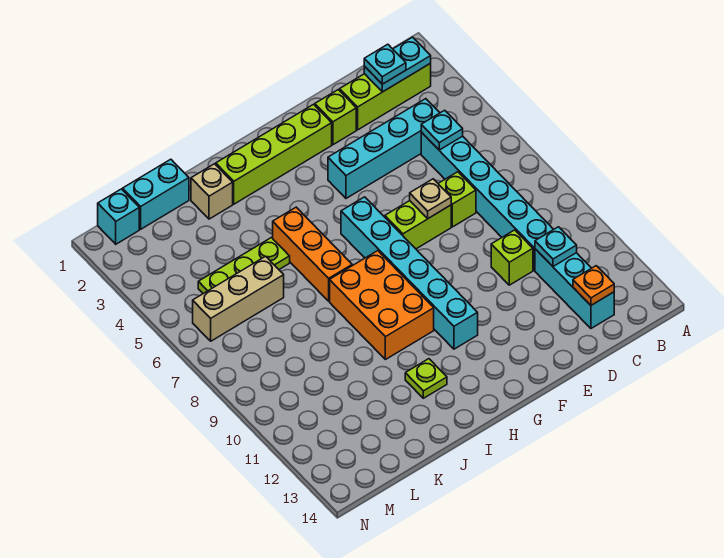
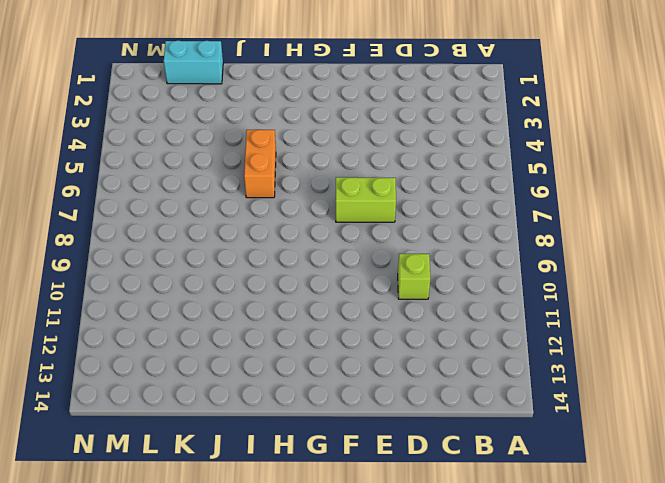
orange 1x2 brick [244,130,276,198] -> orange 1x3 brick [273,207,352,301]
none -> lime 1x3 brick [340,63,431,130]
none -> cyan 1x4 brick [328,99,440,198]
none -> cyan 1x6 brick [421,132,554,270]

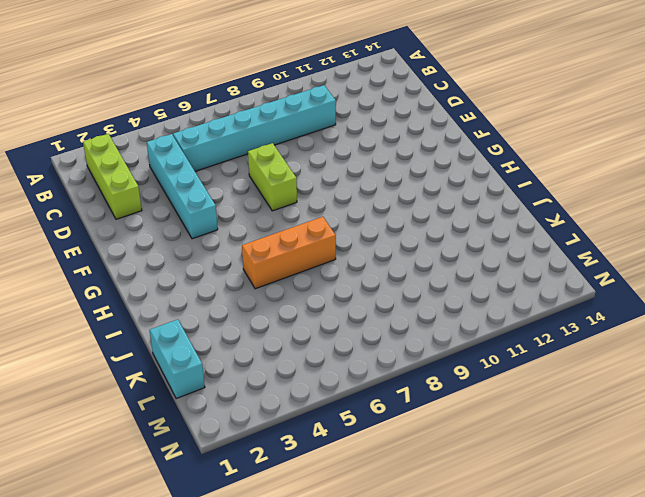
none -> cyan 1x3 brick [535,249,614,328]
none -> lime 1x1 brick [438,172,476,227]
none -> lime 1x1 brick [491,230,533,285]

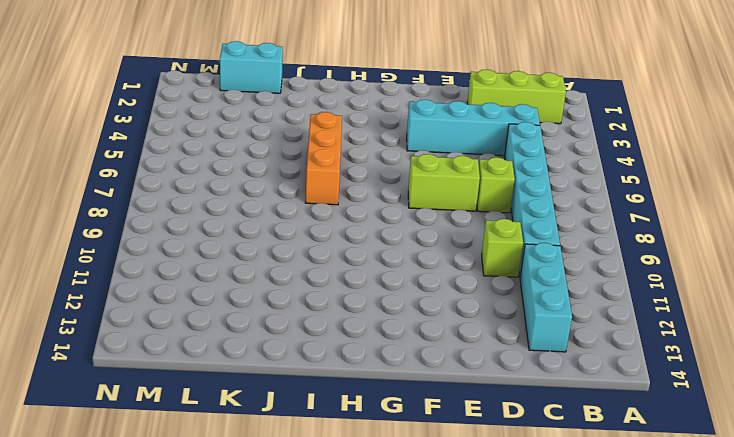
none -> lime 1x1 brick [315,90,356,145]
none -> lime 1x4 brick [216,104,332,204]
none -> cyan 1x6 brick [341,197,478,349]

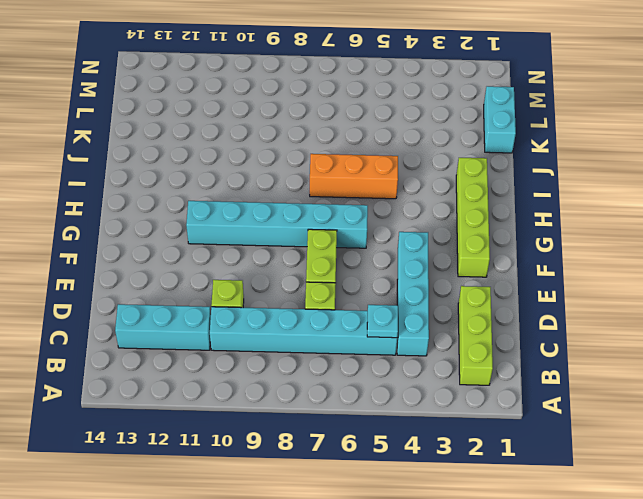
none -> lime 1x1 brick [315,90,356,145]
none -> orange 2x3 brick [330,251,434,360]
none -> lime 1x1 plate [405,359,447,398]

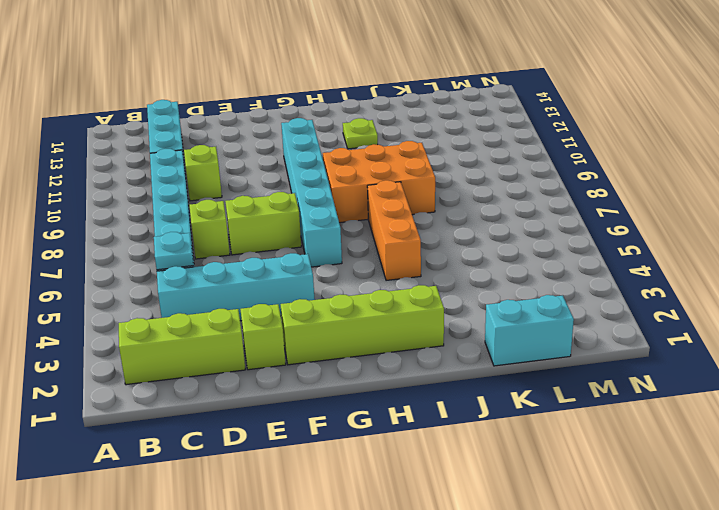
orange 2x3 brick [323,141,435,223] -> orange 2x3 brick turned to [330,251,434,360]
none -> tan 1x1 brick [191,164,233,219]
none -> lime 1x3 plate [198,238,290,294]
none -> tan 1x3 brick [193,256,284,341]

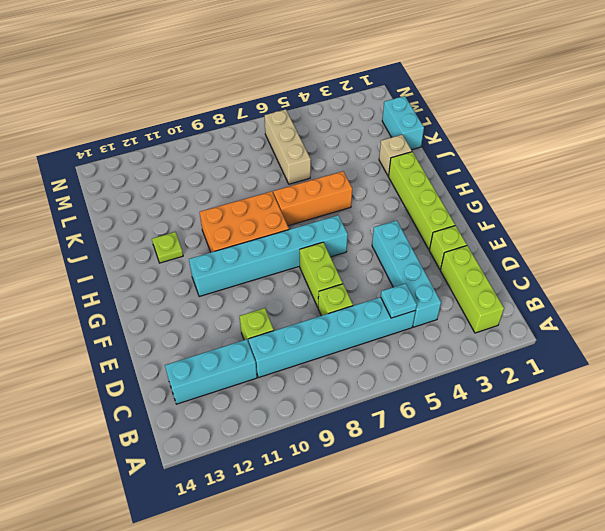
none -> lime 1x3 plate [198,238,290,294]
none -> cyan 1x1 brick [98,189,139,244]
none -> cyan 1x2 plate [364,37,431,92]

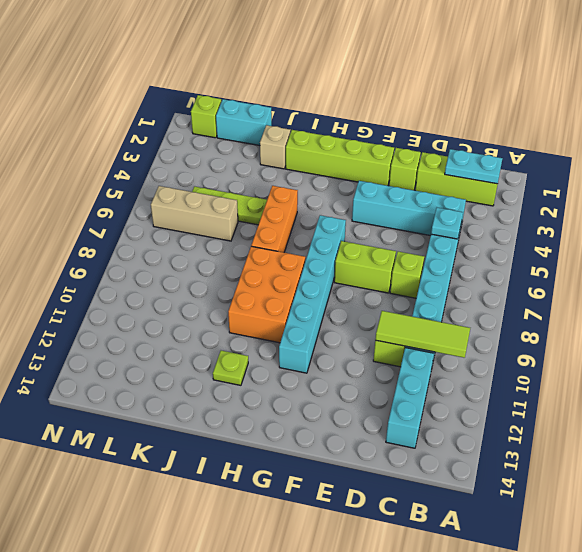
lime 1x3 tile [375,311,470,358] -> none
lime 1x1 brick [191,95,222,138] -> cyan 1x1 brick [98,189,139,244]
none -> cyan 1x1 plate [535,227,577,266]
none -> orange 1x1 plate [573,266,614,305]
none -> tan 1x1 plate [410,179,451,218]

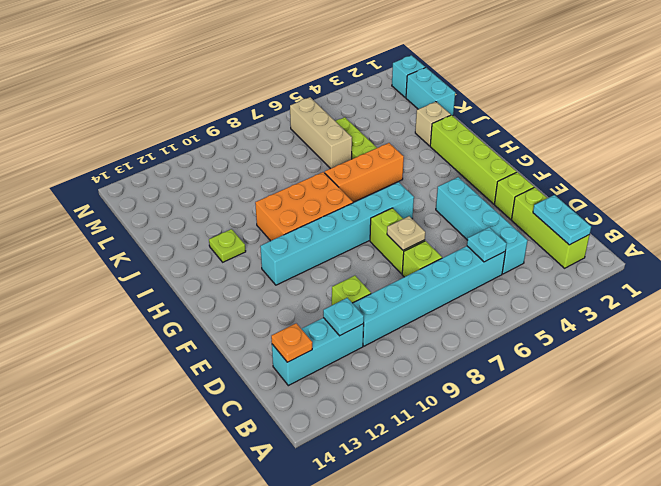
none -> cyan 1x1 plate [364,44,406,84]

